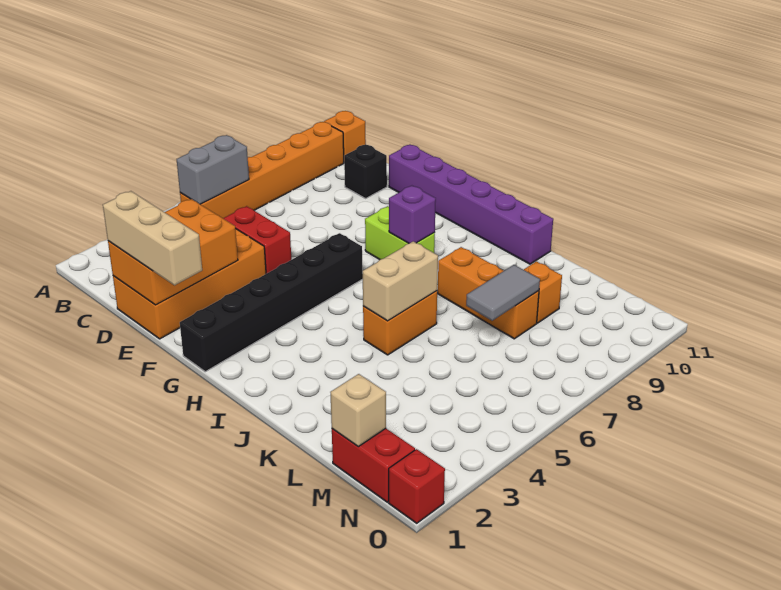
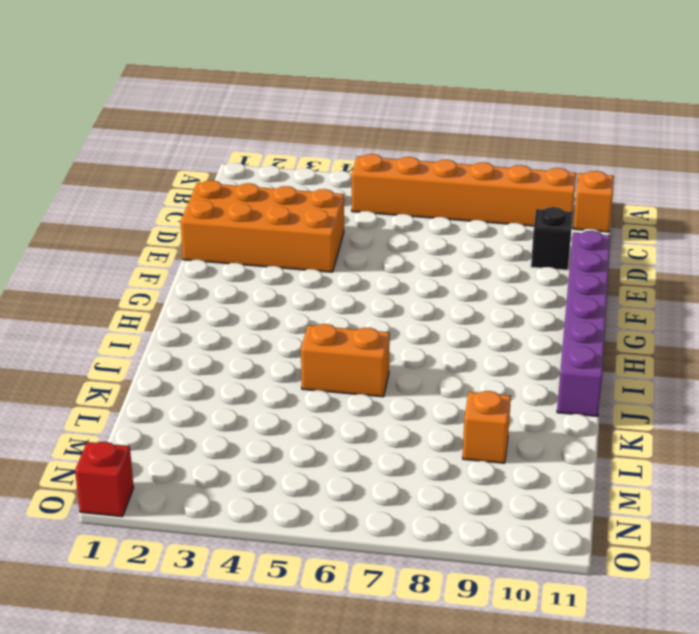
none -> red 1x2 brick [223,206,291,274]
none -> black 1x6 brick [180,233,363,372]
none -> lime 1x2 brick [365,206,435,260]

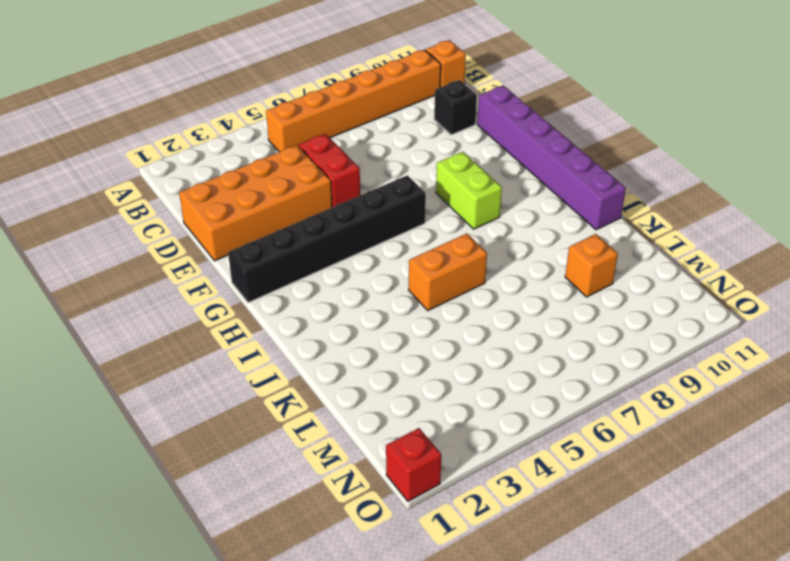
none -> orange 1x3 brick [438,247,539,339]
none -> red 1x2 brick [332,428,415,502]
none -> grey 1x2 brick [177,135,249,204]

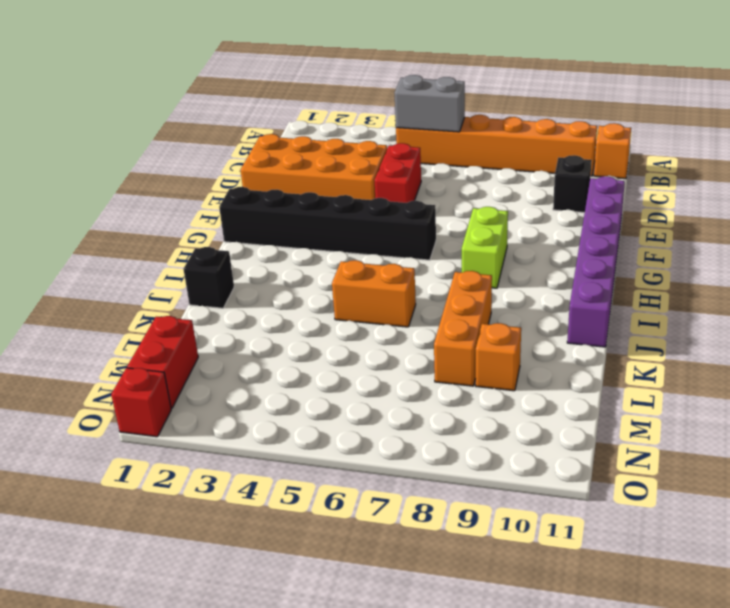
black 1x1 brick [183,247,234,308] -> none
none -> orange 2x3 brick [108,199,238,305]
none -> purple 1x1 brick [389,186,436,243]
none -> tan 1x2 brick [363,241,438,321]

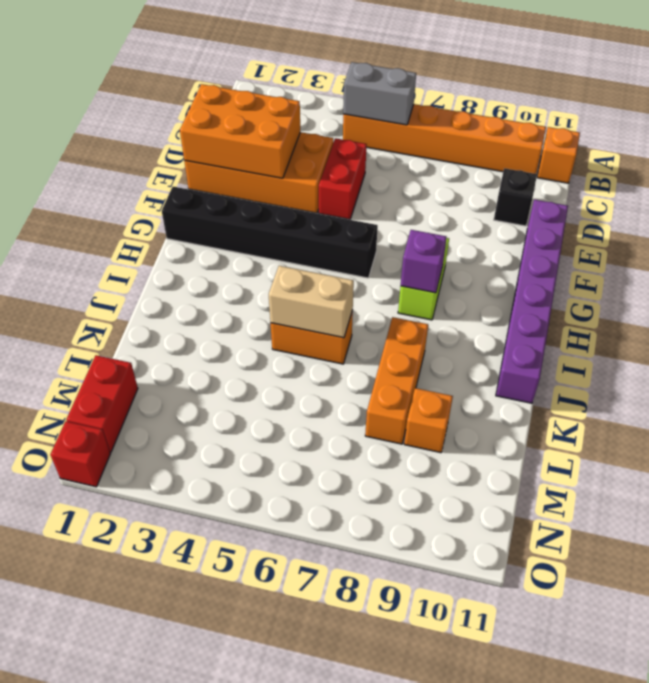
none -> grey 1x2 tile [466,265,540,321]
none -> tan 1x1 brick [330,374,386,447]
none -> tan 1x3 brick [103,191,202,285]

